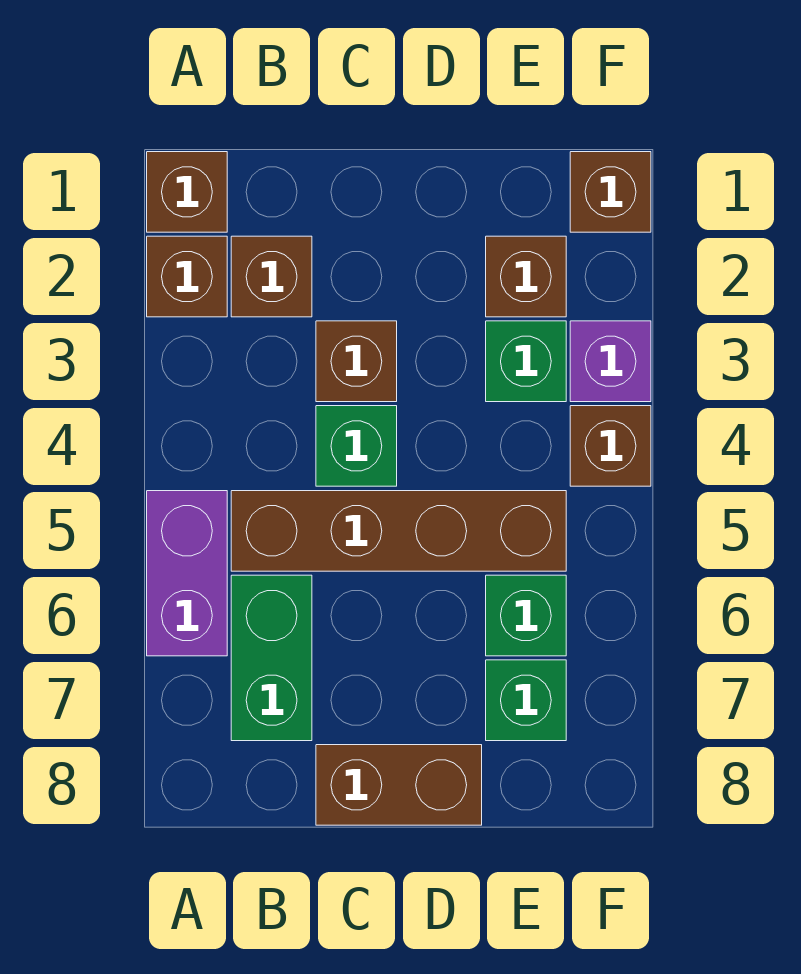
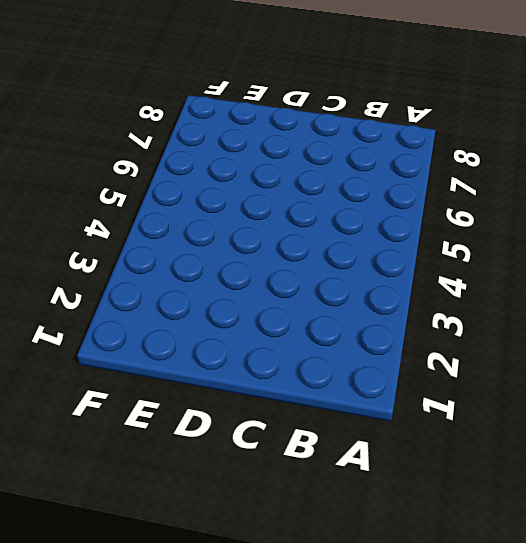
none -> brown 1x1 brick [147,152,227,232]
none -> brown 1x1 brick [147,236,227,317]
none -> purple 1x2 brick [147,491,227,656]

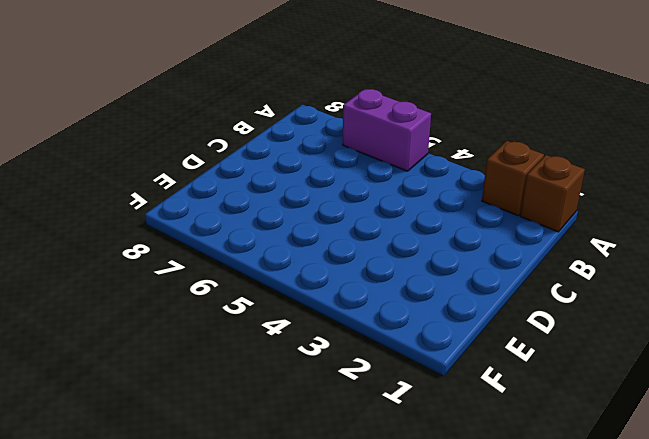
none -> brown 1x1 brick [231,236,312,317]
none -> brown 1x4 brick [231,491,566,571]
none -> green 1x2 brick [231,575,312,741]

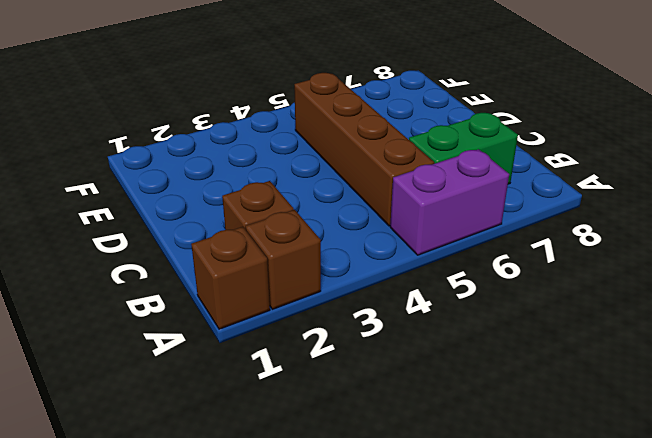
none -> brown 1x1 brick [316,321,397,402]
none -> green 1x1 brick [316,406,397,486]
none -> brown 1x2 brick [316,745,482,825]

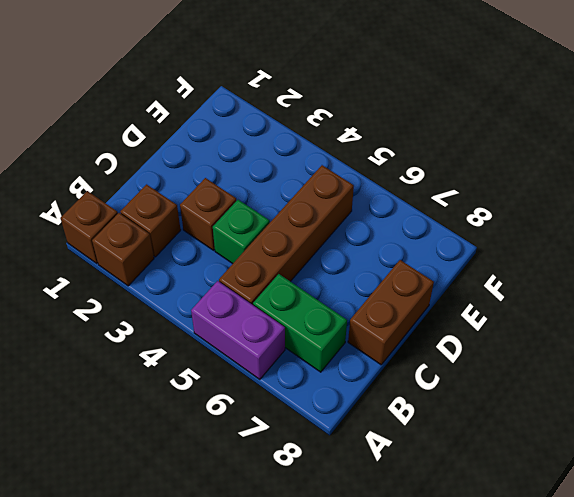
none -> brown 1x1 brick [486,236,566,317]
none -> green 1x1 brick [486,321,566,402]
none -> green 1x1 brick [486,575,566,656]

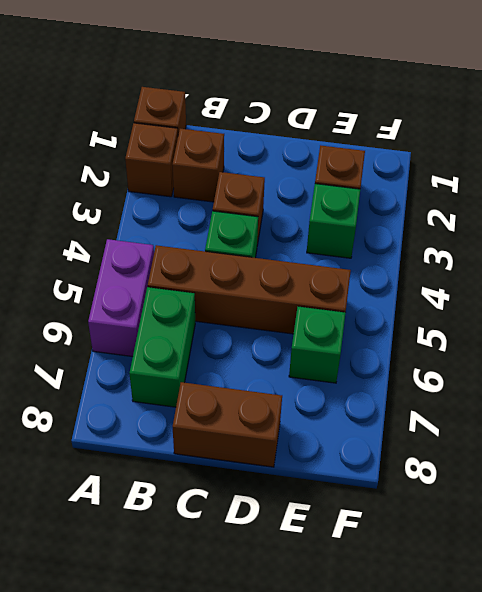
none -> green 1x1 brick [486,660,566,741]
none -> brown 1x1 brick [570,152,651,232]
none -> purple 1x1 brick [570,321,651,402]

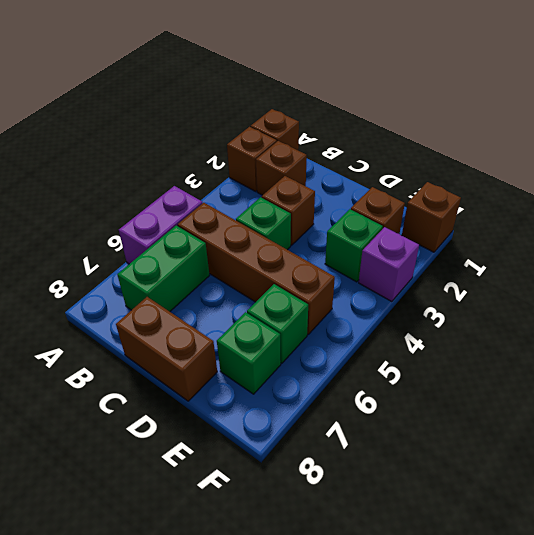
none -> brown 1x1 brick [570,406,651,486]

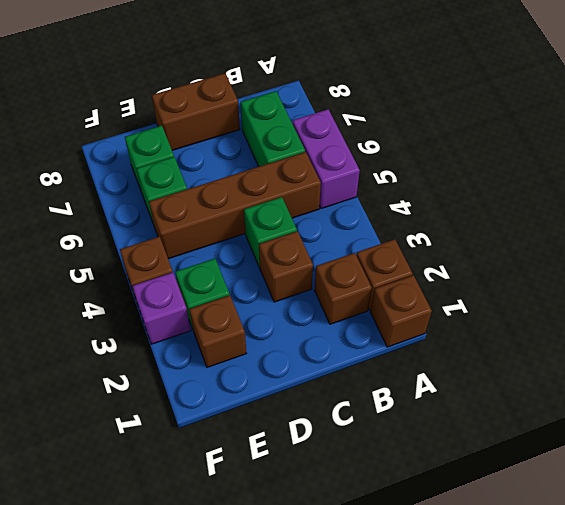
none -> brown 1x1 brick [570,152,651,232]

